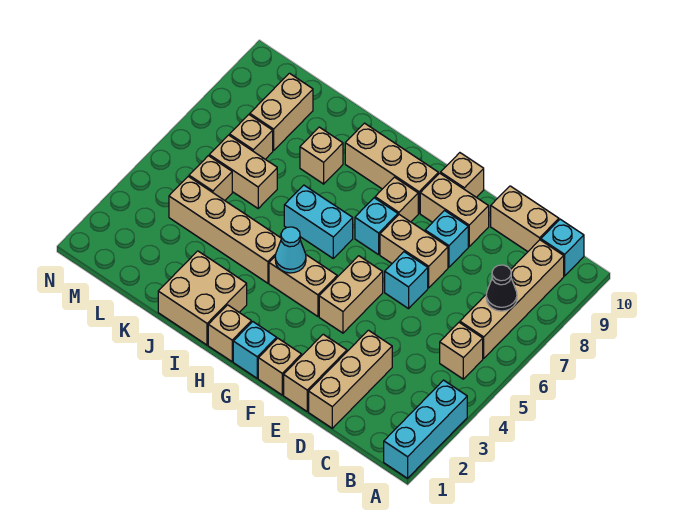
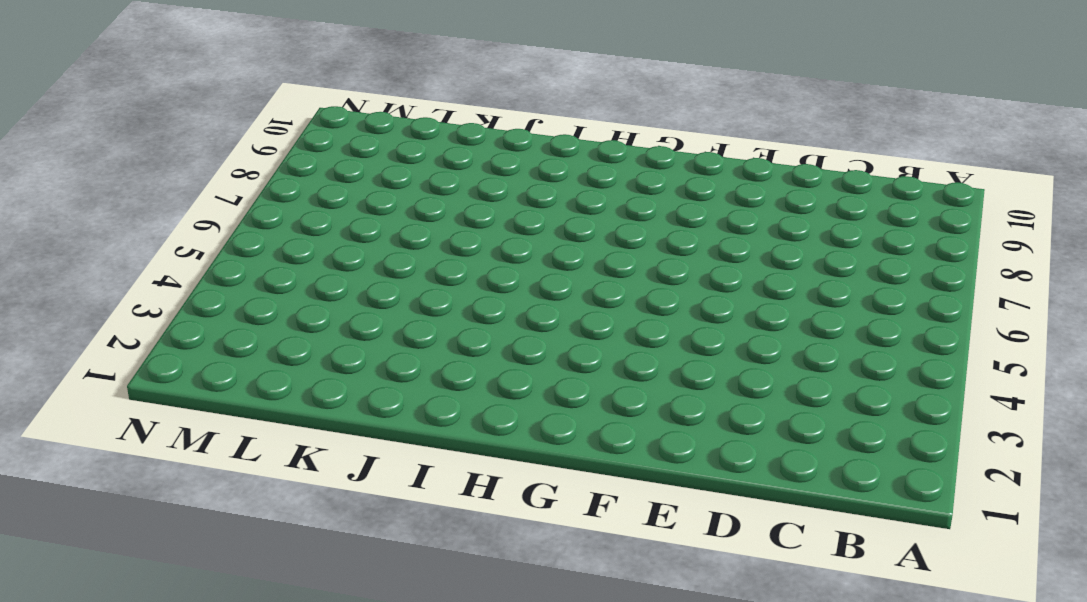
none -> cyan 1x3 brick [384,380,467,478]
none -> tan 1x1 brick [440,323,483,379]
none -> tan 1x4 brick [460,240,564,358]
none -> cyan 1x1 brick [541,219,584,276]

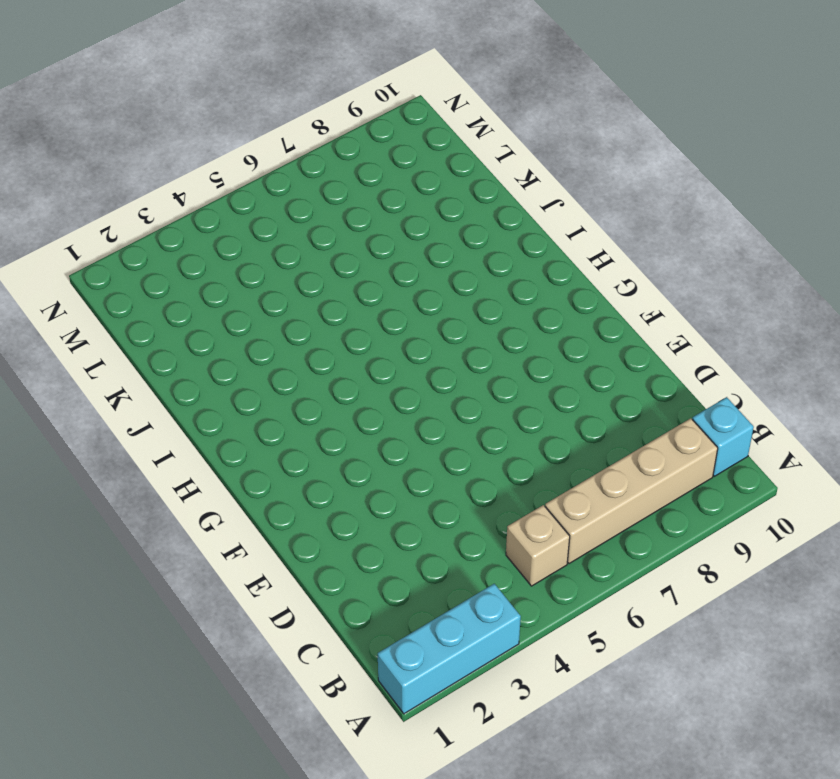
none -> tan 1x2 brick [491,186,559,252]
none -> tan 1x3 brick [309,330,392,428]
none -> tan 1x2 brick [284,334,347,411]
none -> cyan 1x1 brick [385,252,428,309]

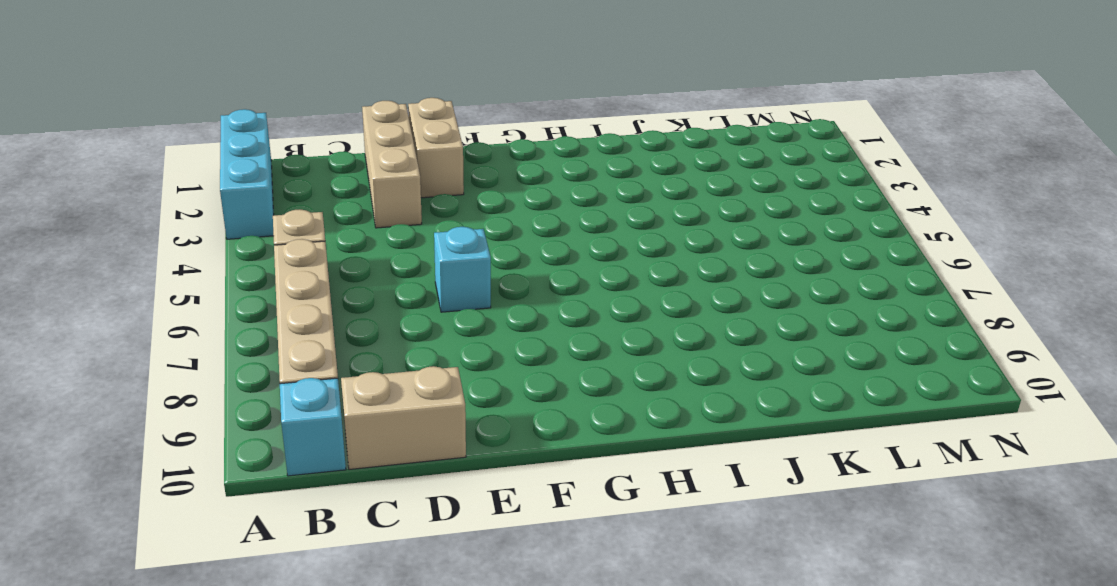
none -> tan 1x2 brick [380,215,448,288]
none -> cyan 1x1 brick [425,211,468,267]
none -> tan 1x2 brick [420,173,489,247]
none -> tan 1x1 brick [258,338,302,395]

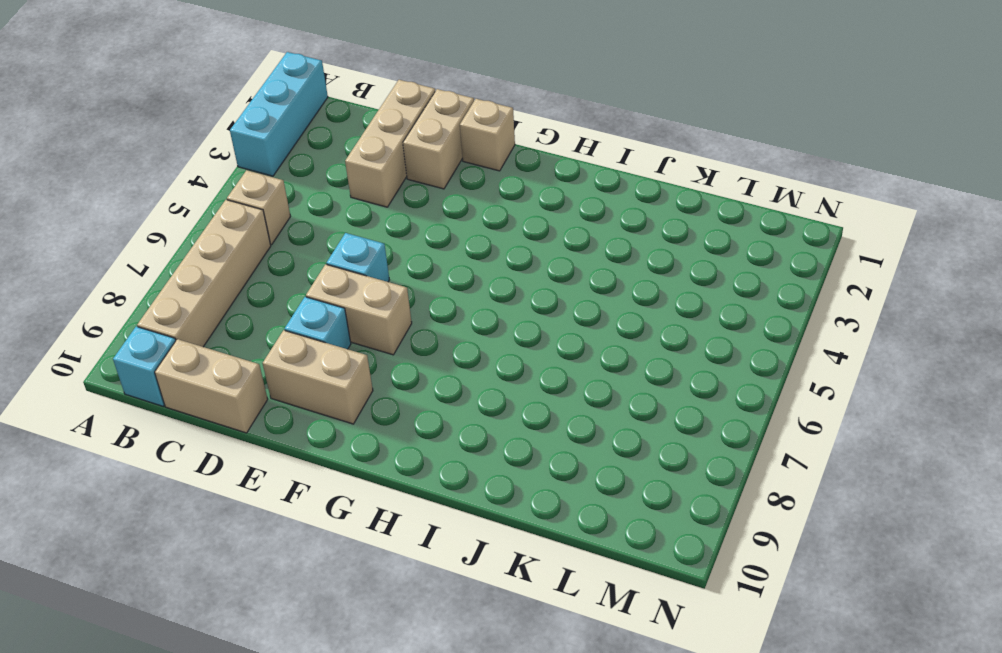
none -> tan 1x2 brick [319,256,383,333]
none -> tan 1x1 brick [441,153,484,197]
none -> cyan 1x1 brick [233,322,277,378]
none -> tan 1x2 brick [269,255,337,316]

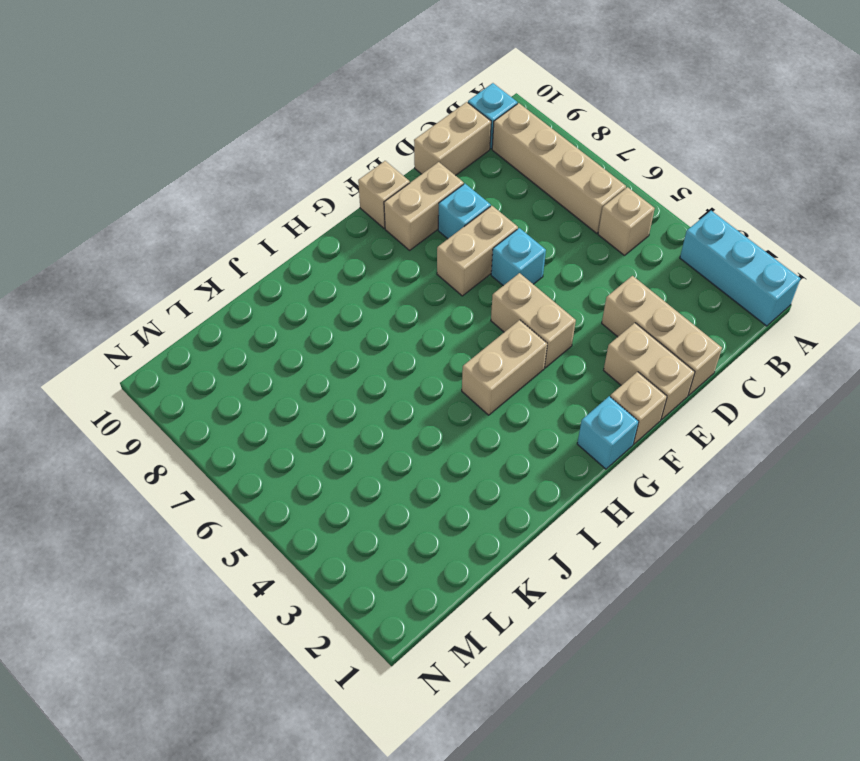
none -> cyan 1x1 brick [355,198,398,255]
none -> tan 1x1 brick [375,177,418,222]
none -> tan 1x3 brick [345,123,438,213]
none -> tan 1x1 brick [208,305,251,362]

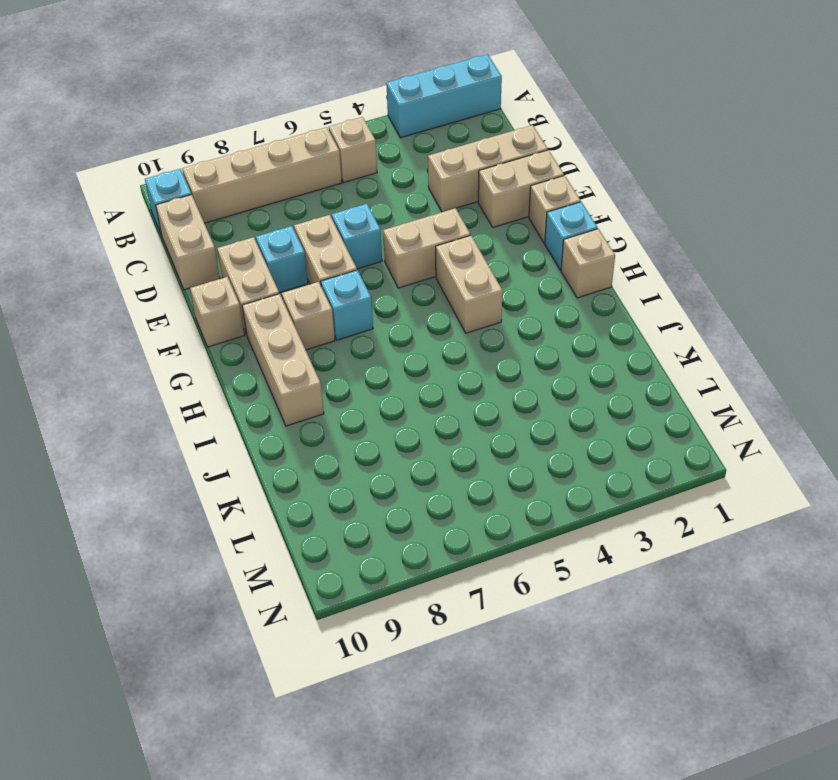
none -> cyan 1x2 brick [284,185,353,258]
none -> tan 2x2 brick [158,251,247,345]
none -> tan 1x4 brick [169,176,281,283]
none -> tan 1x1 brick [300,127,343,184]

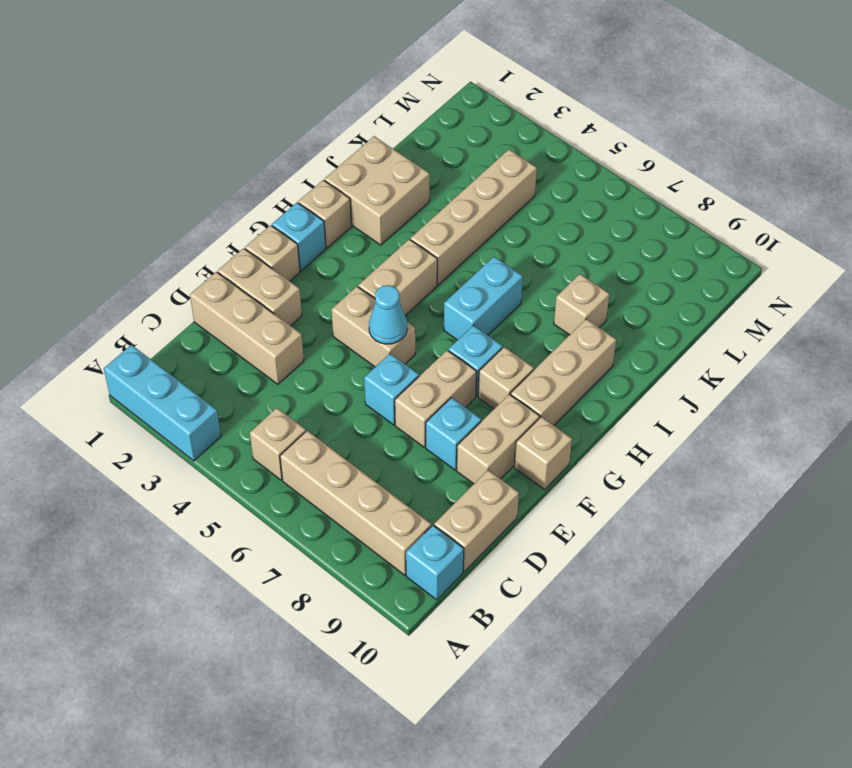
cyan 1x1 cone [369,285,407,344] -> cyan 1x1 cone moved to [275,227,306,273]
none -> tan 1x2 brick [209,135,277,208]
none -> tan 1x1 brick [189,156,232,200]
none -> tan 1x1 brick [230,115,273,159]
none -> tan 1x2 brick [250,73,313,151]

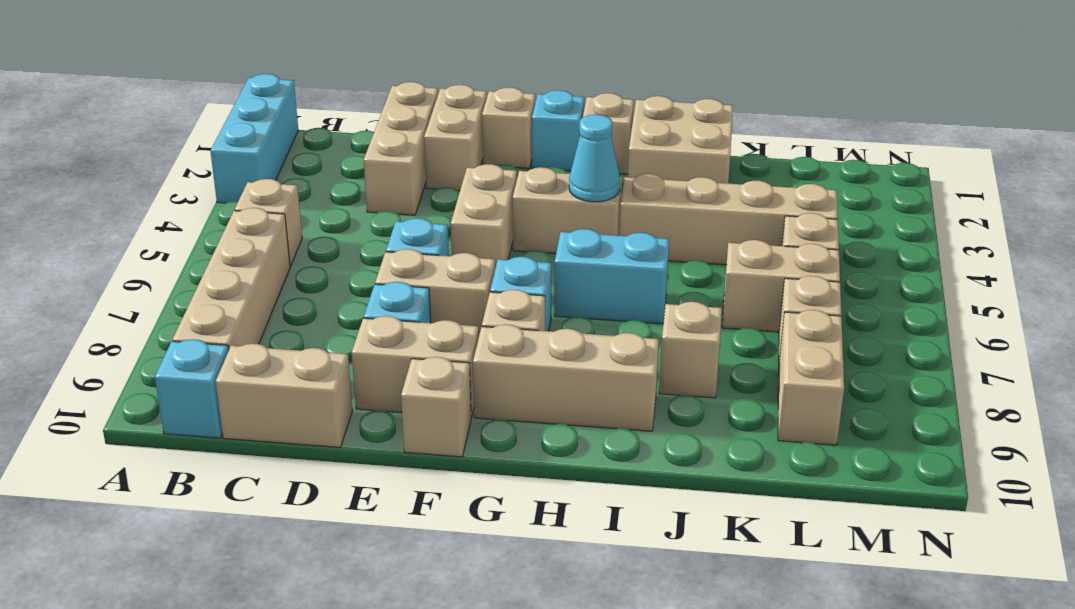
none -> black 1x1 cone [486,265,517,311]

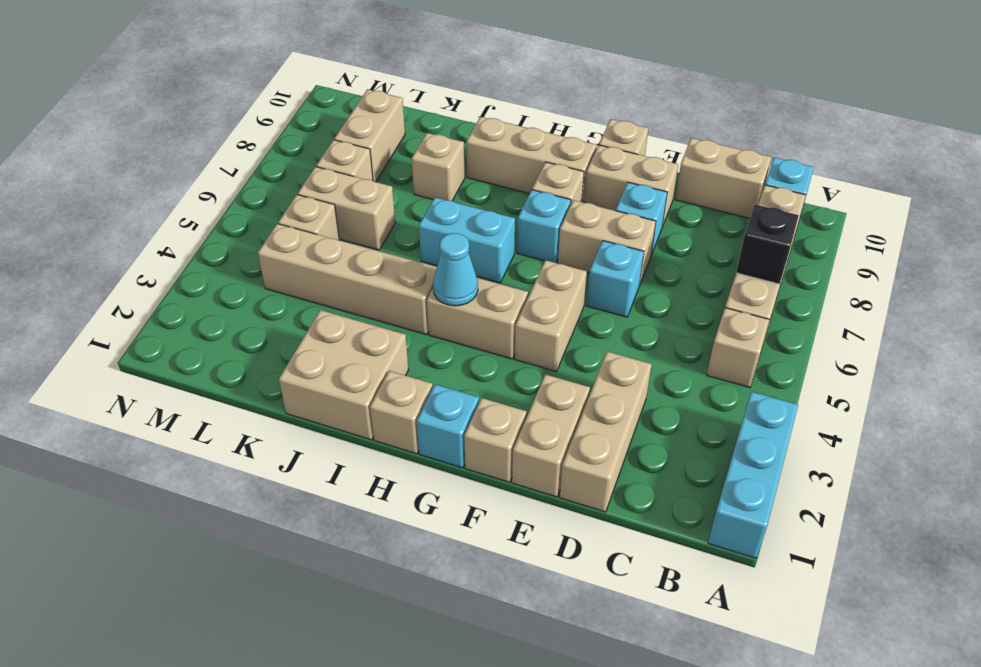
black 1x1 brick [736,205,799,284] -> black 1x1 cone [486,265,517,311]

